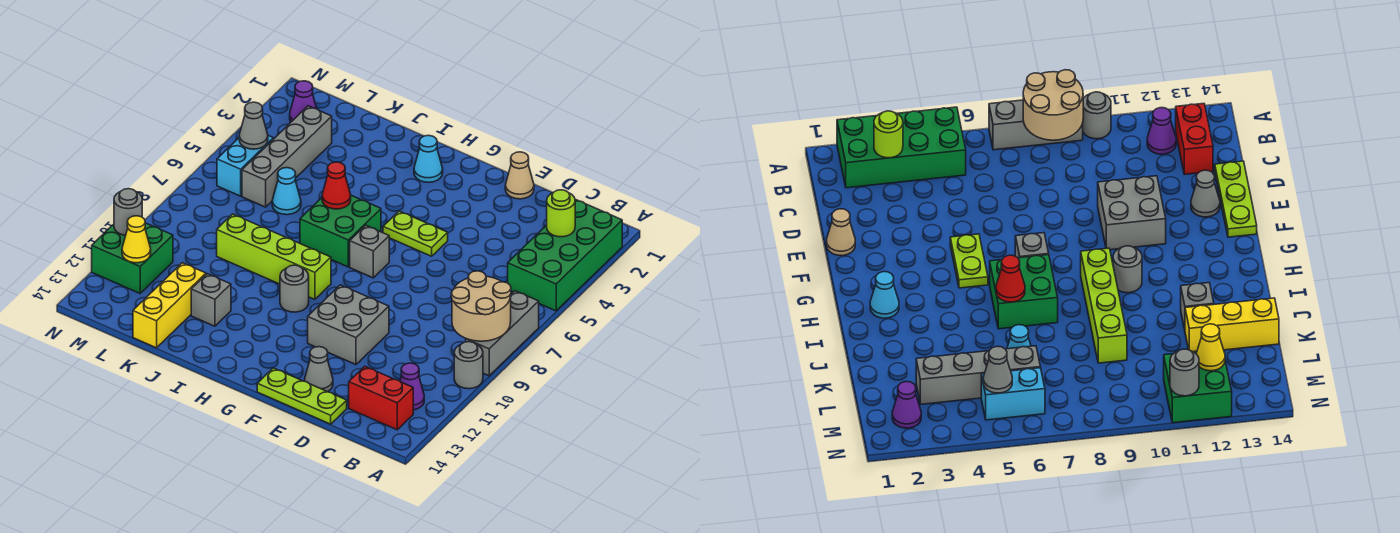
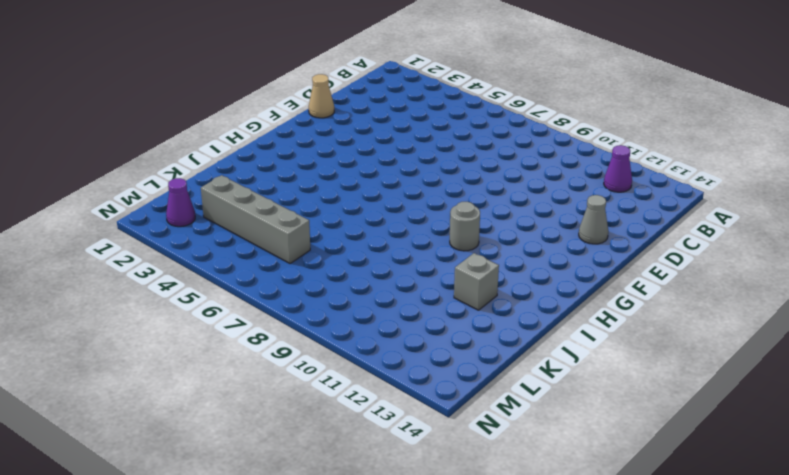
none -> green 2x4 brick [508,199,622,311]
none -> grey 1x3 brick [466,291,539,376]
none -> grey 1x1 round brick [454,342,483,389]

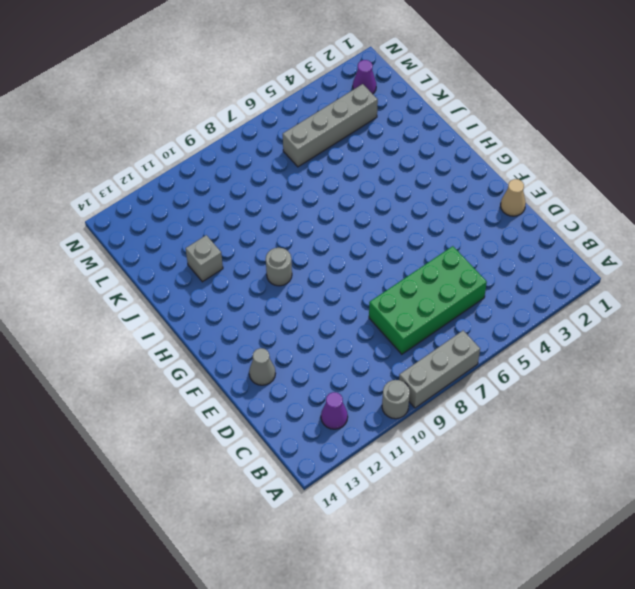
green 2x4 brick [369,246,487,354] -> green 2x4 brick moved to [508,199,622,311]
none -> red 1x2 brick [349,366,413,430]
none -> lime 1x3 plate [257,368,347,424]
none -> grey 2x2 brick [308,285,389,365]

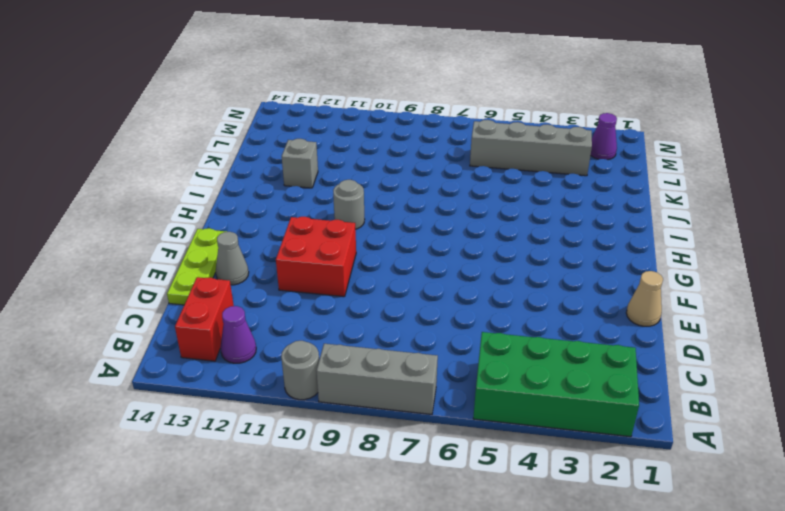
red 2x2 brick [276,217,356,297] -> grey 2x2 brick [308,285,389,365]
none -> lime 1x2 plate [383,211,448,256]
none -> grey 1x1 brick [350,225,389,278]
none -> cyan 1x1 cone [414,135,443,182]

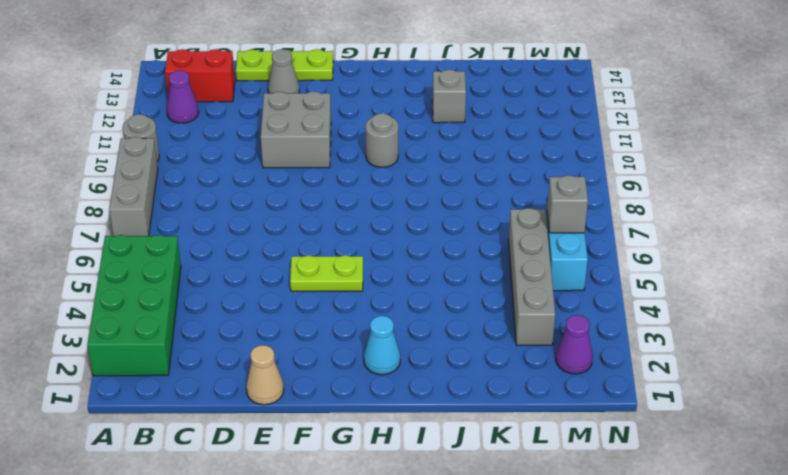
grey 1x1 brick [547,175,588,233] -> grey 1x1 brick moved to [350,225,389,278]
none -> green 2x2 brick [300,195,381,267]
none -> lime 1x4 brick [217,214,331,299]
none -> cyan 1x1 cone [272,168,301,215]

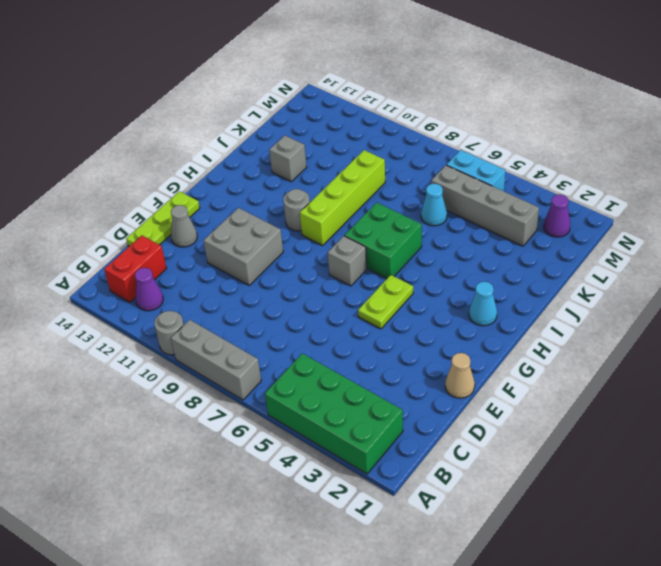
none -> yellow 1x3 brick [133,263,206,348]
none -> green 2x2 brick [92,223,173,293]
none -> tan 2x2 round brick [451,271,511,341]

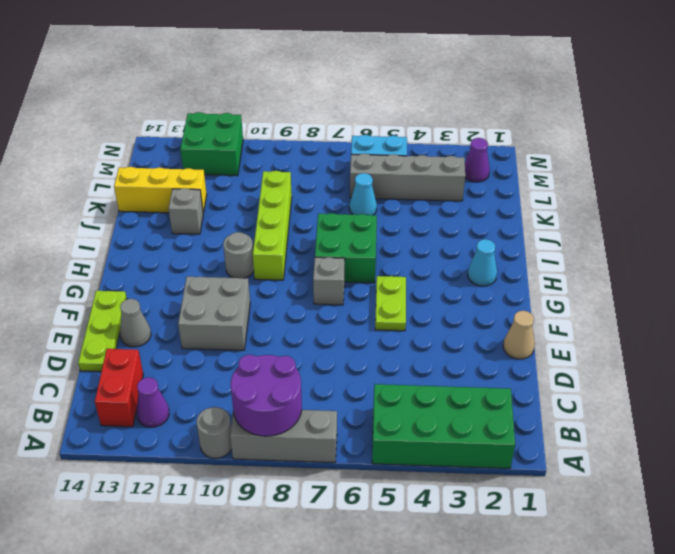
purple 2x2 round brick [231,355,302,436] -> tan 2x2 round brick [451,271,511,341]
none -> lime 1x1 round brick [547,190,575,237]
none -> red 1x1 cone [322,162,351,209]
none -> grey 1x1 cone [239,102,268,149]

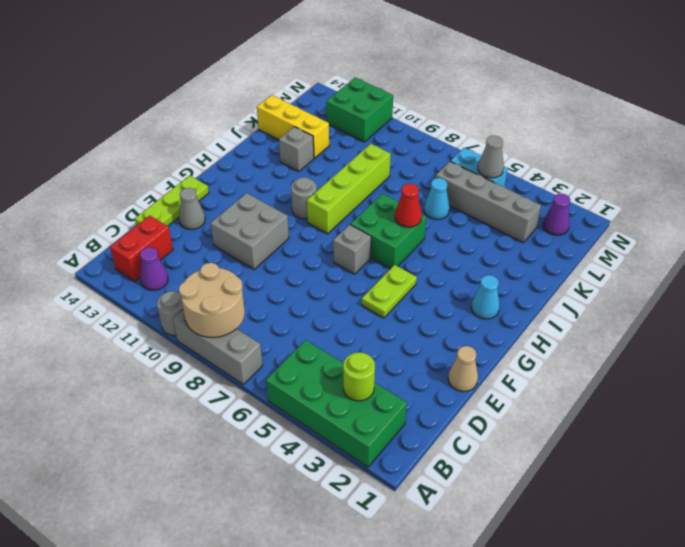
none -> yellow 1x1 cone [122,216,151,263]
none -> grey 1x1 round brick [114,189,142,235]

